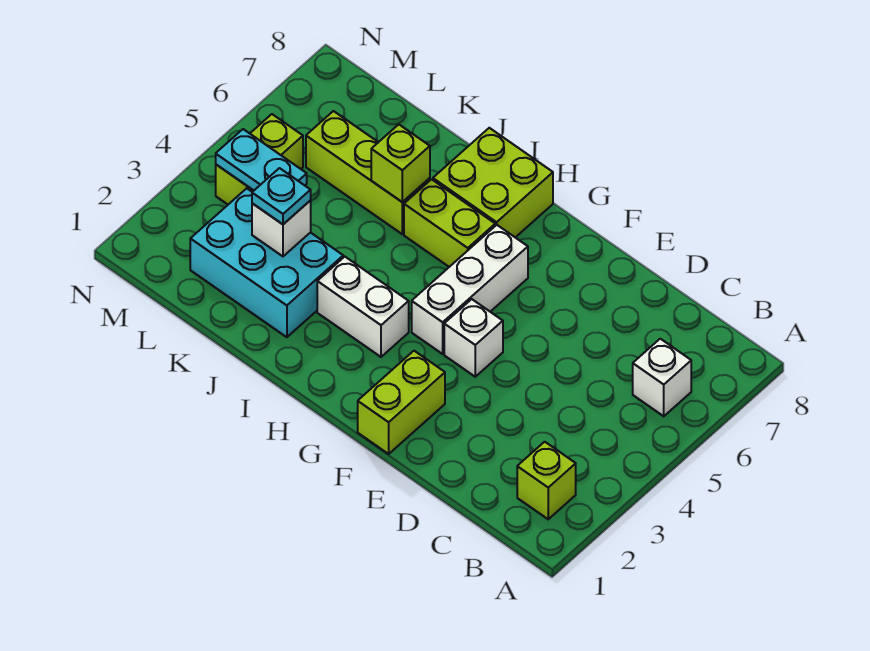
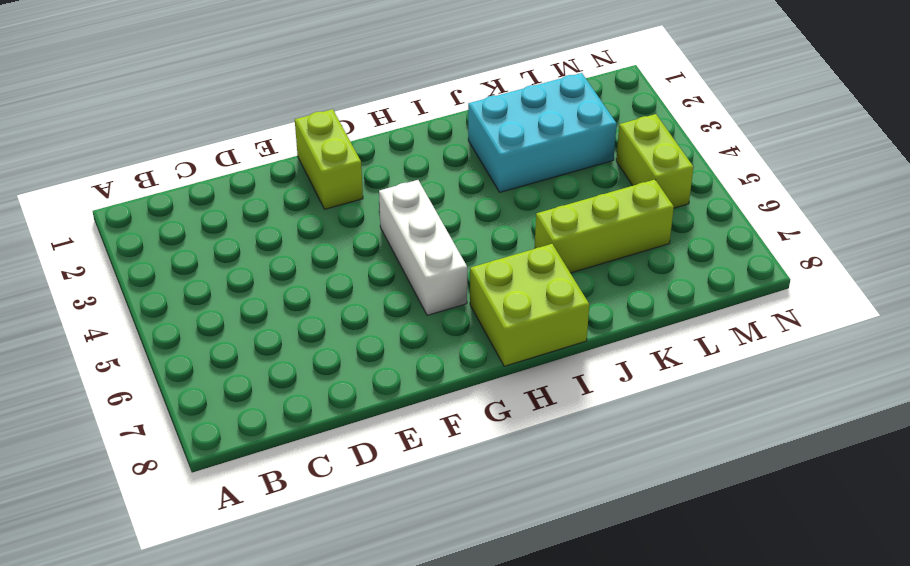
none -> lime 1x1 brick [517,442,576,519]
none -> white 1x1 brick [633,339,691,416]
none -> white 1x1 brick [444,299,503,377]

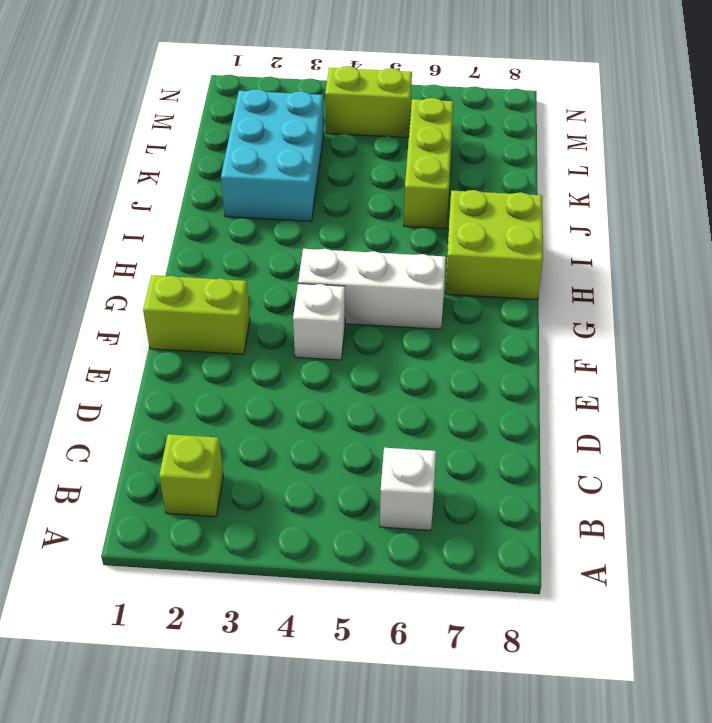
none -> white 1x2 brick [317,257,409,357]
none -> lime 1x2 brick [404,179,495,267]
none -> lime 1x1 brick [371,124,430,202]

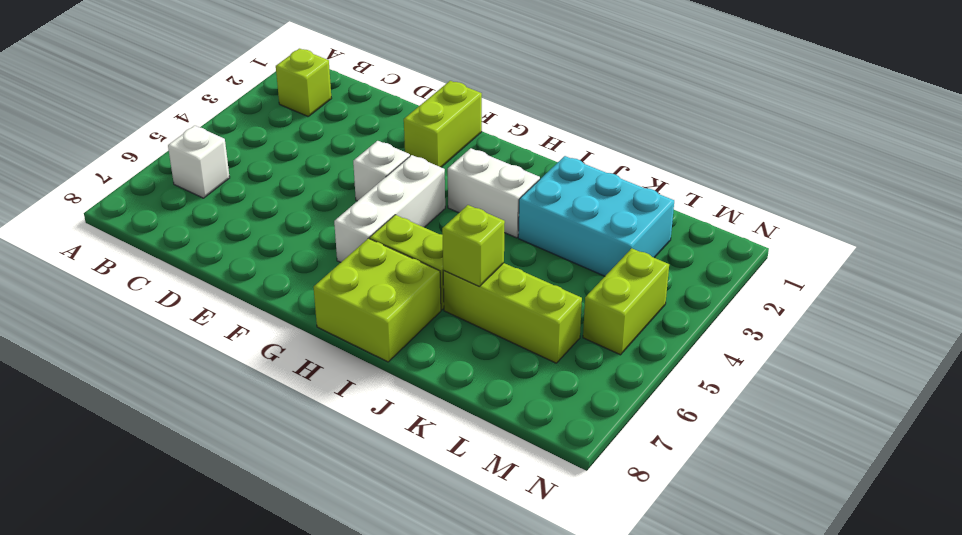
none -> white 1x1 brick [252,201,311,256]
none -> cyan 1x2 plate [216,129,307,190]
none -> cyan 1x1 plate [252,168,311,224]

